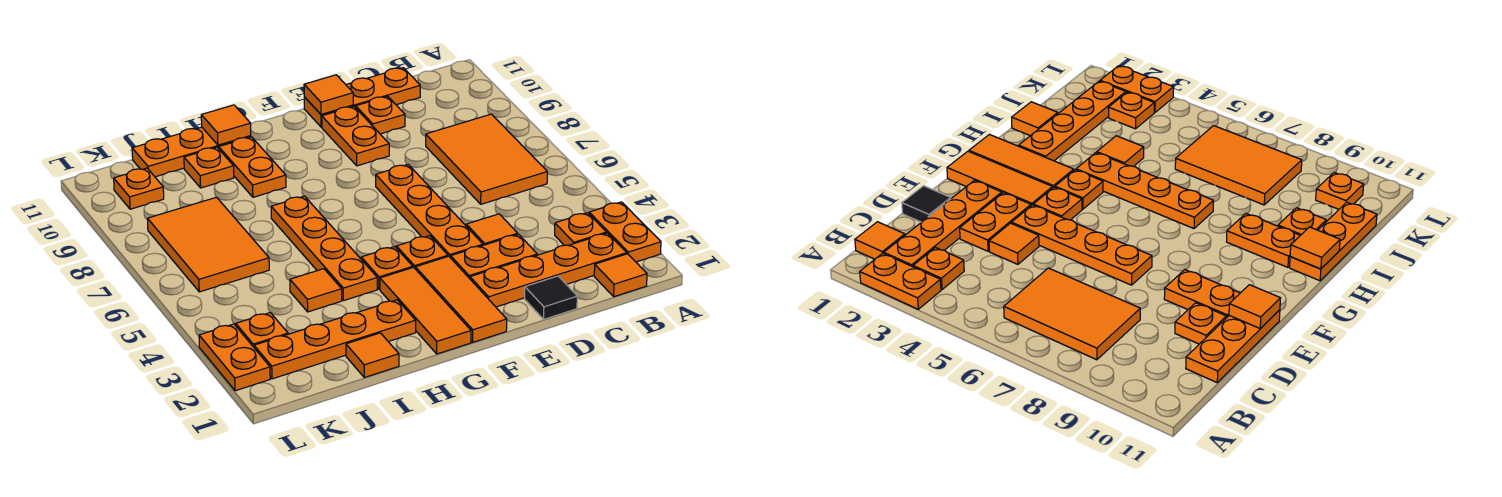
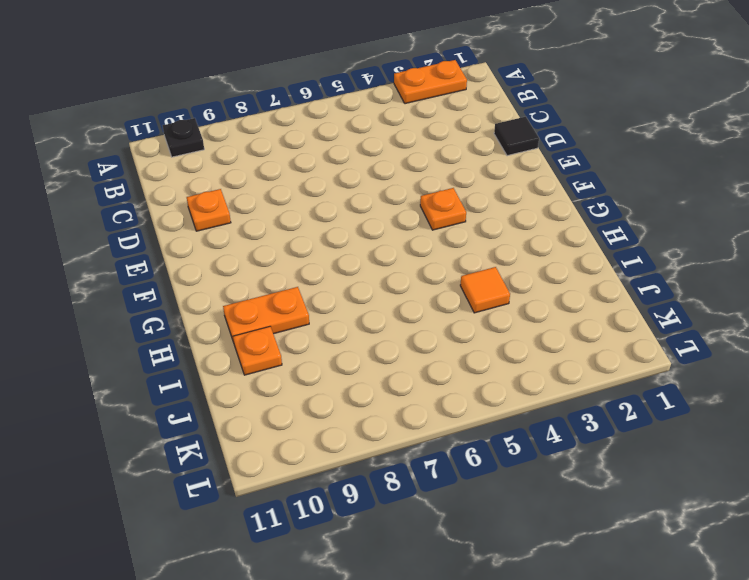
black 1x1 plate [163,118,204,157] -> none
none -> orange 1x1 tile [594,254,647,297]
none -> orange 1x4 plate [470,233,627,307]
none -> orange 1x1 plate [555,213,606,245]

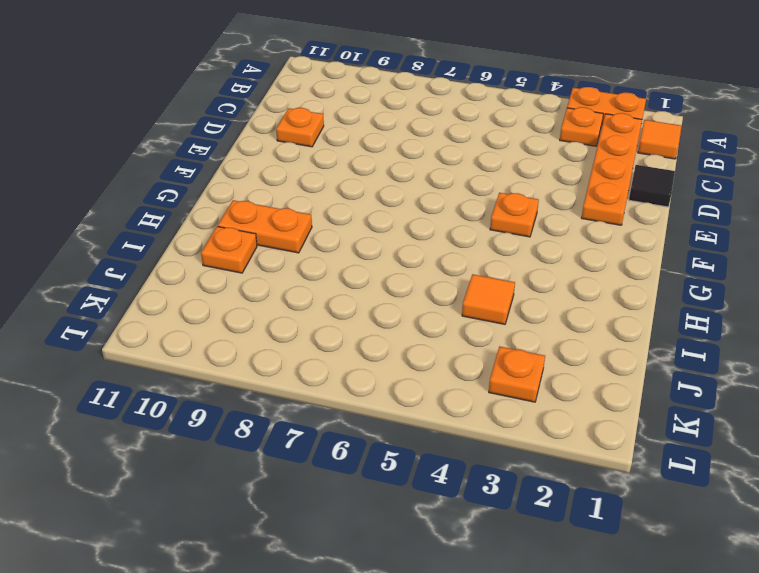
none -> orange 2x3 tile [426,114,547,204]
none -> orange 1x3 plate [304,68,420,127]
none -> orange 1x2 plate [451,234,537,279]

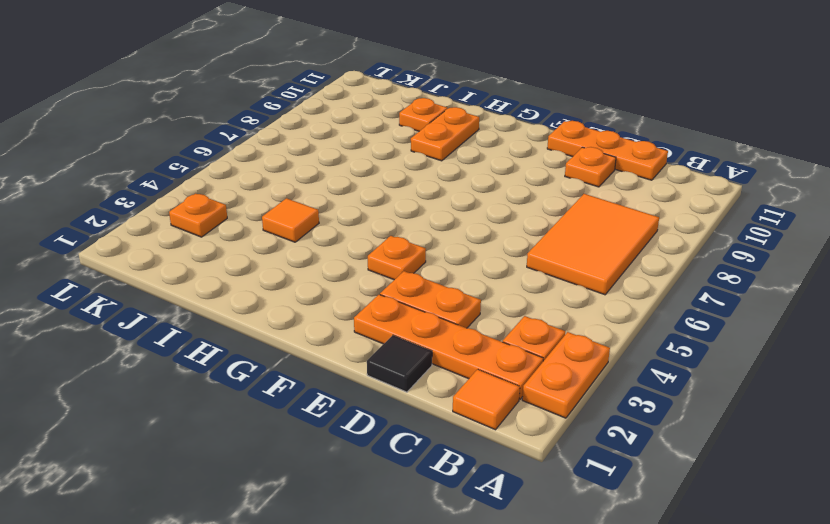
none -> orange 1x1 tile [466,214,518,245]
none -> orange 1x4 plate [376,164,483,258]
none -> orange 1x2 plate [322,106,389,166]

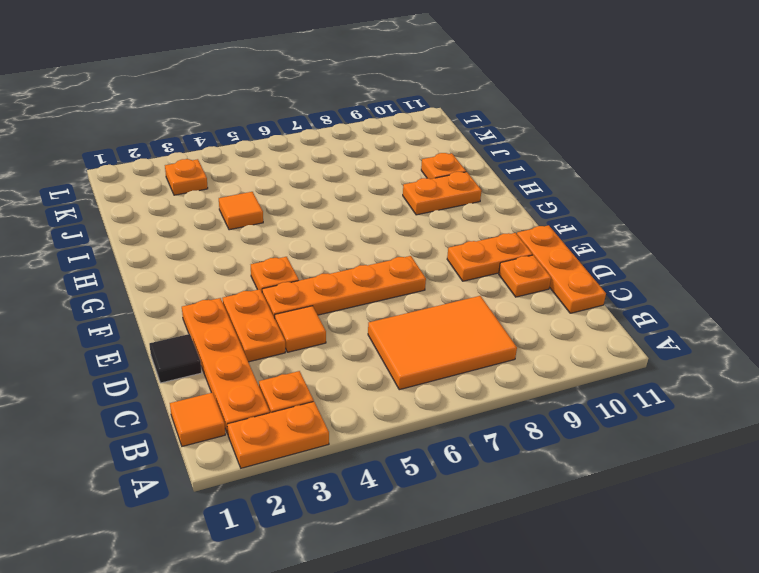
none -> orange 1x3 tile [415,256,507,342]
none -> orange 1x3 tile [380,267,471,354]
none -> orange 1x1 plate [361,247,413,289]

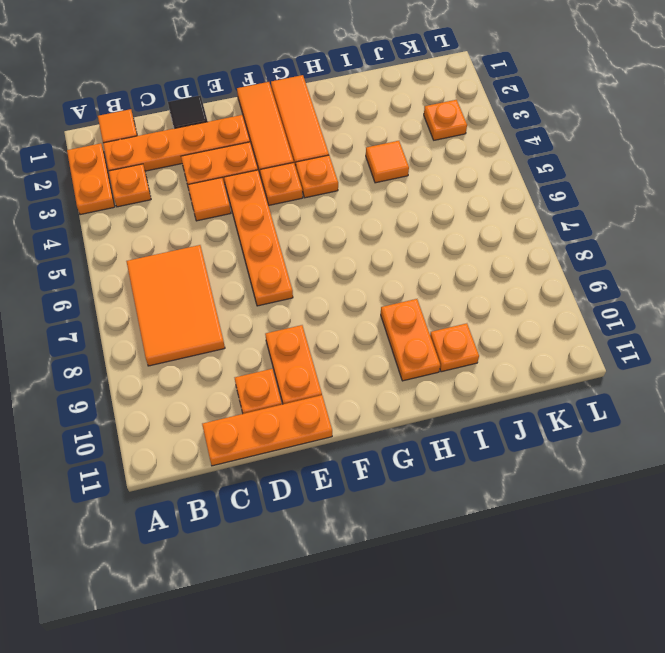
none -> orange 1x4 plate [254,300,416,379]
none -> orange 1x4 plate [271,196,377,301]
none -> orange 1x3 plate [132,127,251,177]

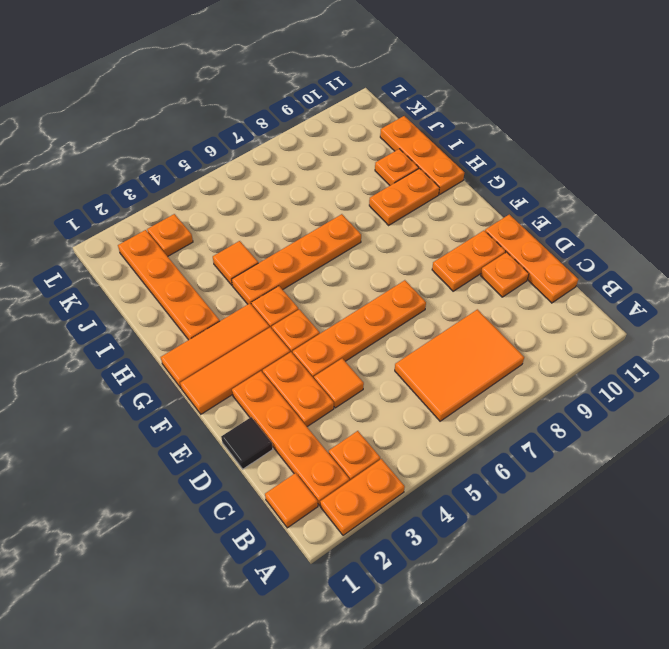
none -> orange 1x1 tile [346,333,399,377]
none -> orange 2x3 tile [147,197,269,292]
none -> orange 1x1 plate [114,168,164,209]

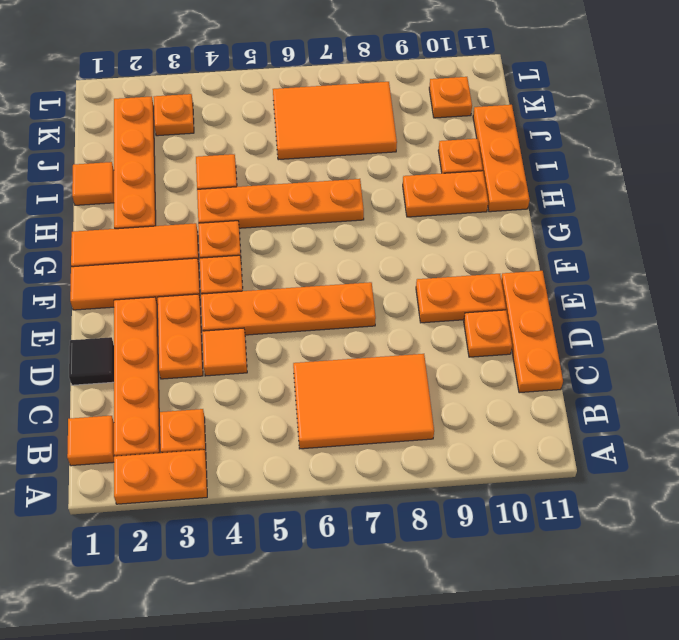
none -> orange 1x2 plate [199,324,270,391]
none -> orange 1x1 tile [304,75,353,115]
none -> orange 1x1 tile [201,105,251,145]

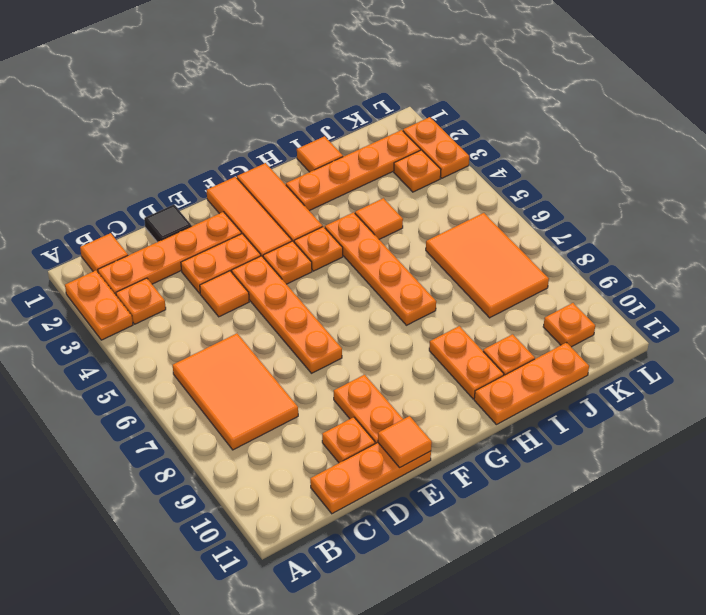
none -> orange 1x1 tile [201,105,251,145]

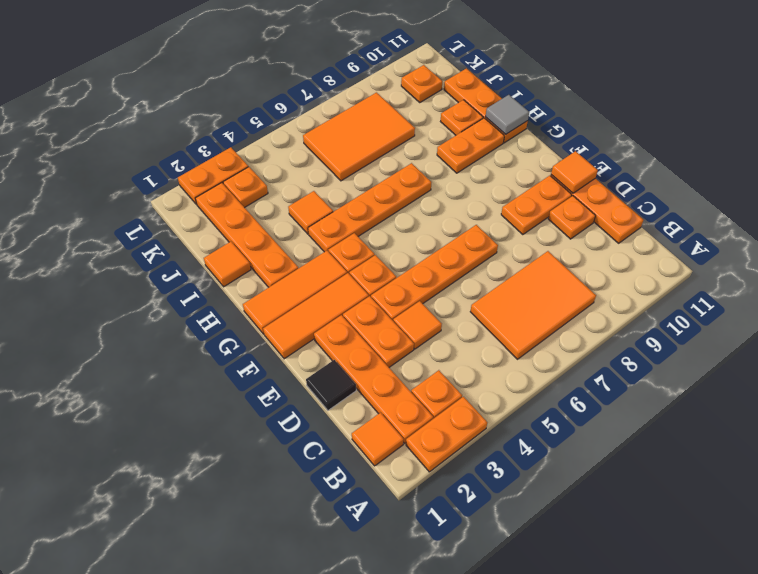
grey 1x1 tile [485,95,529,134] -> orange 1x1 tile [201,105,251,145]

